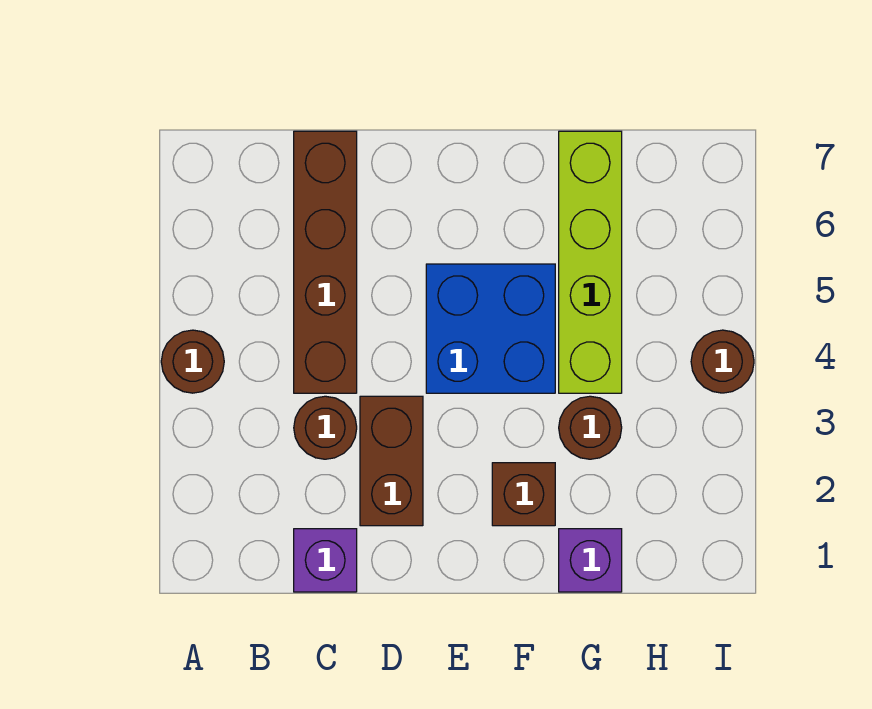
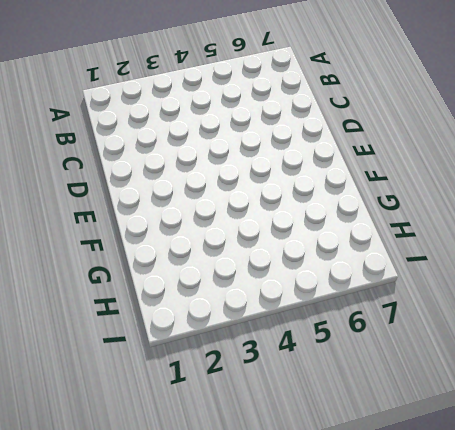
none -> brown 1x1 round brick [161,330,224,393]
none -> purple 1x1 brick [294,529,357,592]

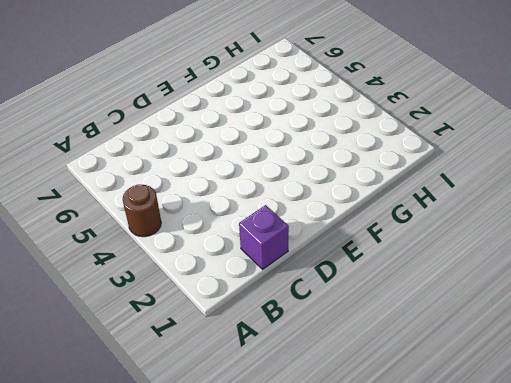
none -> brown 1x1 round brick [294,396,357,459]
none -> brown 1x4 brick [294,131,357,393]

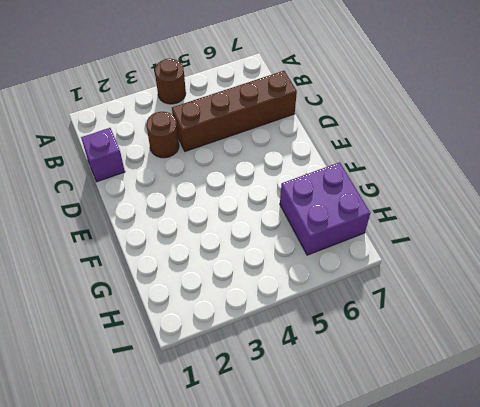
purple 2x2 brick [280,162,370,255] -> lime 1x4 brick [559,131,622,393]
none -> brown 1x2 brick [360,396,423,526]
none -> blue 2x2 brick [426,264,555,393]

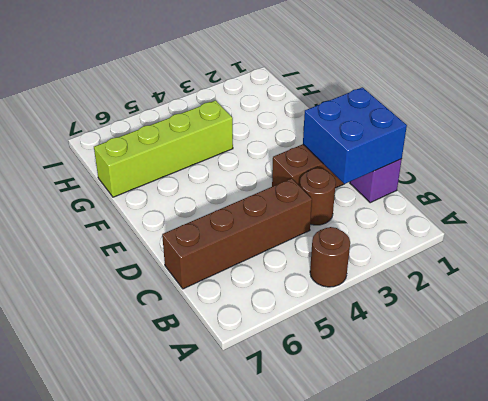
blue 2x2 brick [303,87,407,184] -> blue 2x2 brick moved to [426,264,555,393]
none -> brown 1x1 brick [492,463,555,526]
none -> purple 1x1 brick [559,529,622,592]

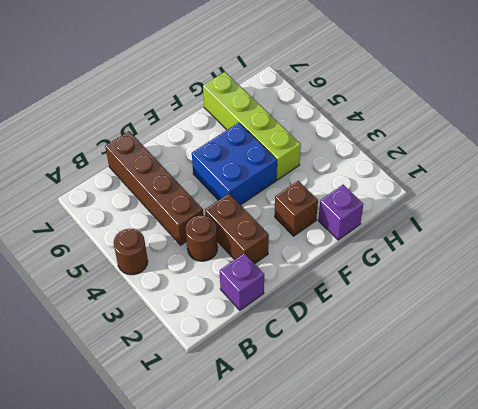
none -> brown 1x1 round brick [559,396,622,459]
none -> brown 1x1 round brick [691,330,754,393]

